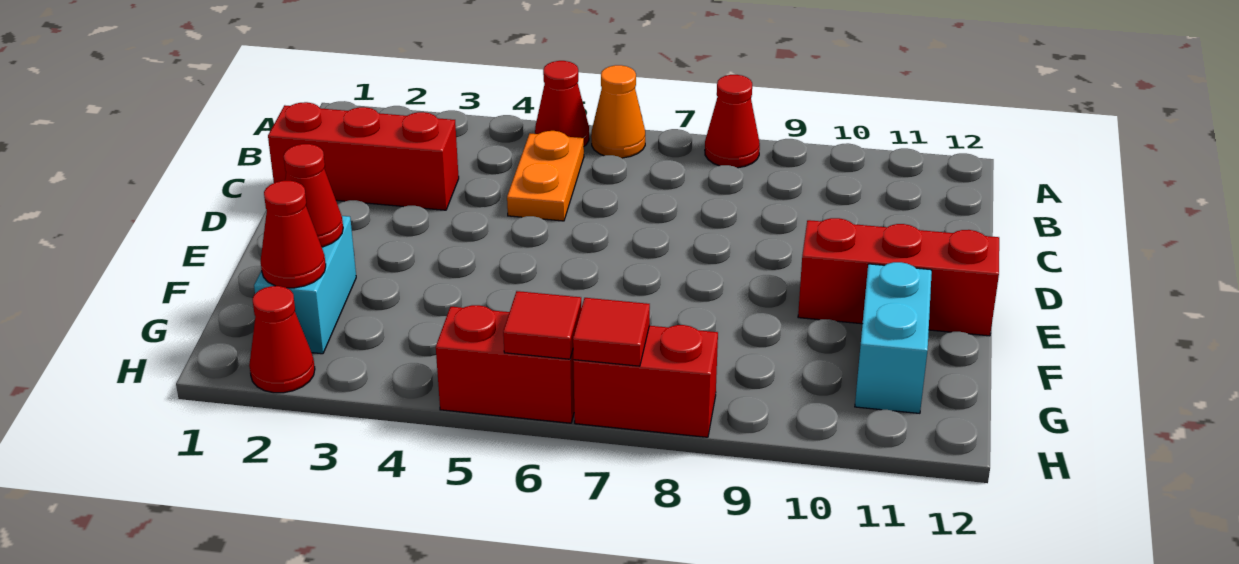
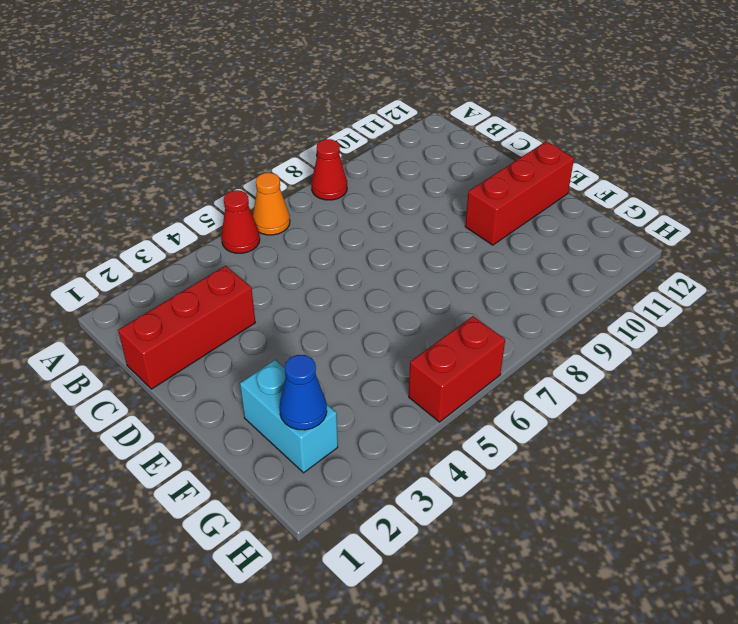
blue 1x1 cone [279,355,327,430] -> red 1x1 cone [261,181,326,288]
none -> orange 1x2 plate [507,131,584,221]
none -> cyan 1x2 brick [855,262,932,413]
none -> red 1x1 cone [249,286,315,393]

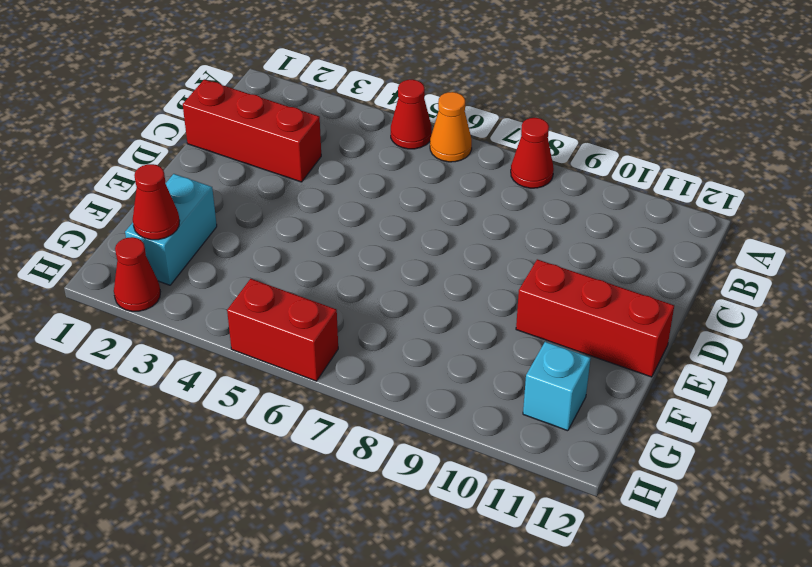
cyan 1x1 brick [523,342,591,431] -> cyan 1x2 brick [855,262,932,413]
none -> orange 1x2 plate [507,131,584,221]
none -> red 1x2 brick [573,325,718,437]
none -> red 1x1 cone [284,144,343,247]

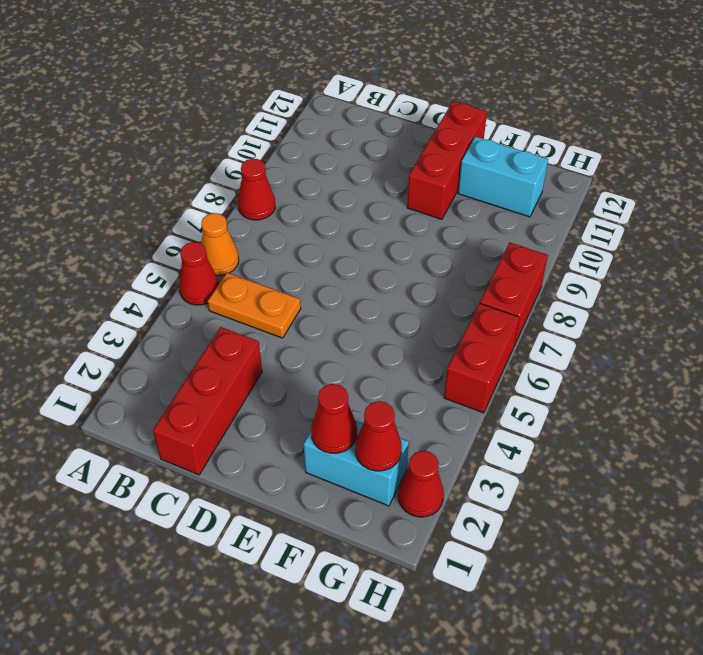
none -> red 1x1 tile [503,291,581,359]
none -> red 1x1 tile [573,298,650,366]

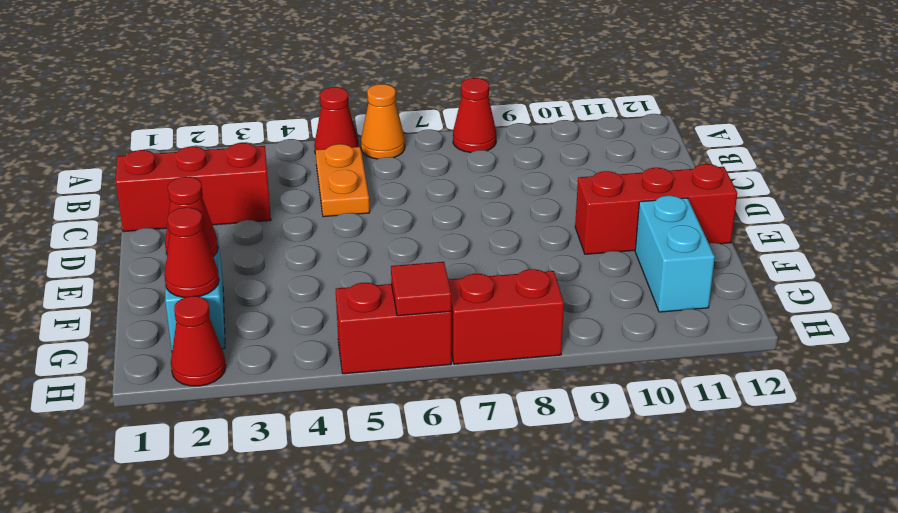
none -> red 1x1 tile [573,298,650,366]

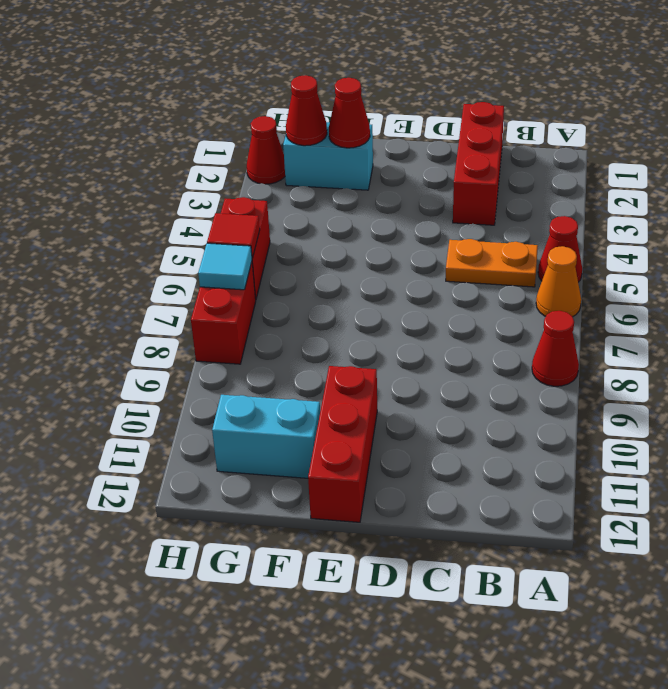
cyan 1x1 tile [198,243,252,290] -> red 1x1 tile [573,298,650,366]

